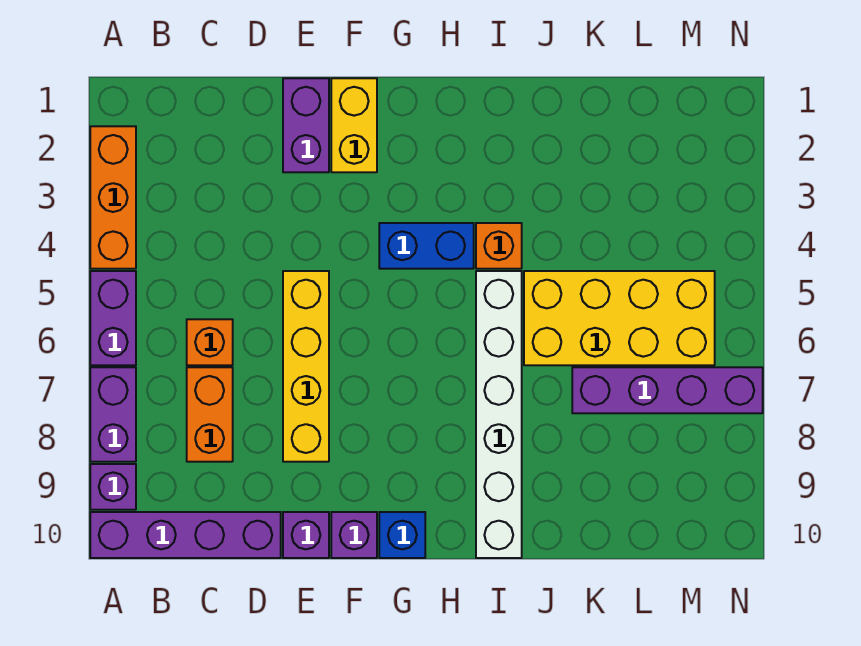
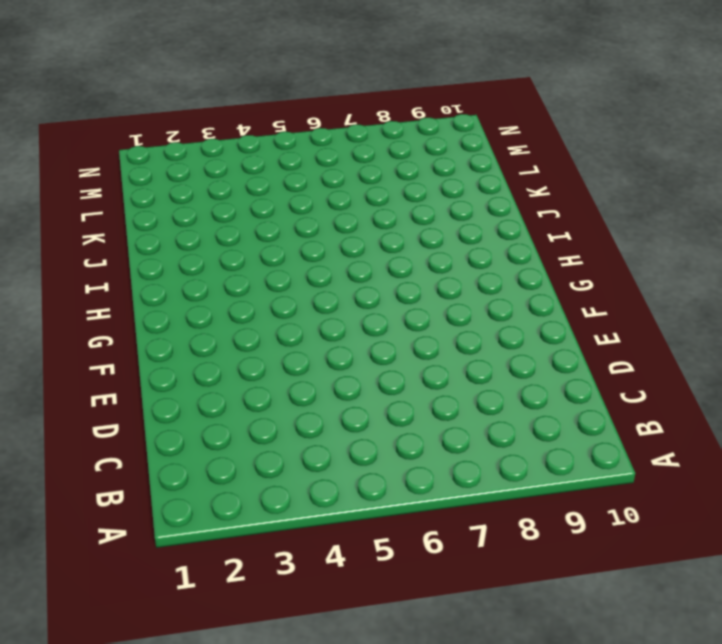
none -> orange 1x3 brick [90,126,136,269]
none -> purple 1x2 brick [90,271,136,365]
none -> purple 1x2 brick [90,367,136,462]

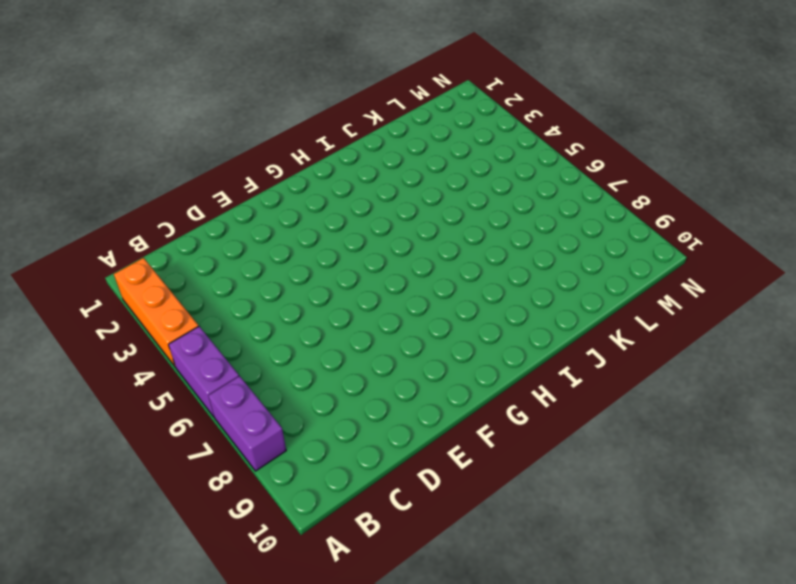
none -> purple 1x1 brick [90,464,136,510]
none -> purple 1x4 brick [90,512,281,558]
none -> orange 1x1 brick [187,319,233,365]

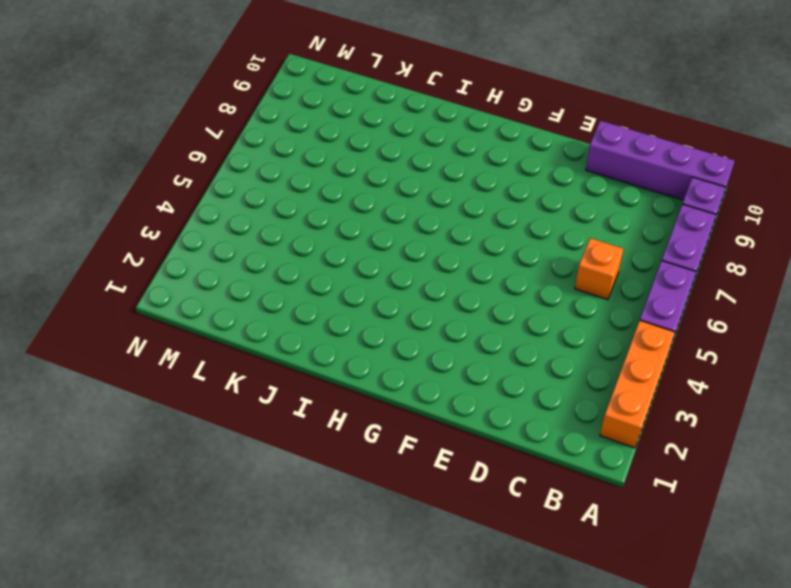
none -> orange 1x2 brick [187,367,233,462]
none -> purple 1x2 brick [283,78,329,172]
none -> yellow 1x4 brick [283,271,329,462]

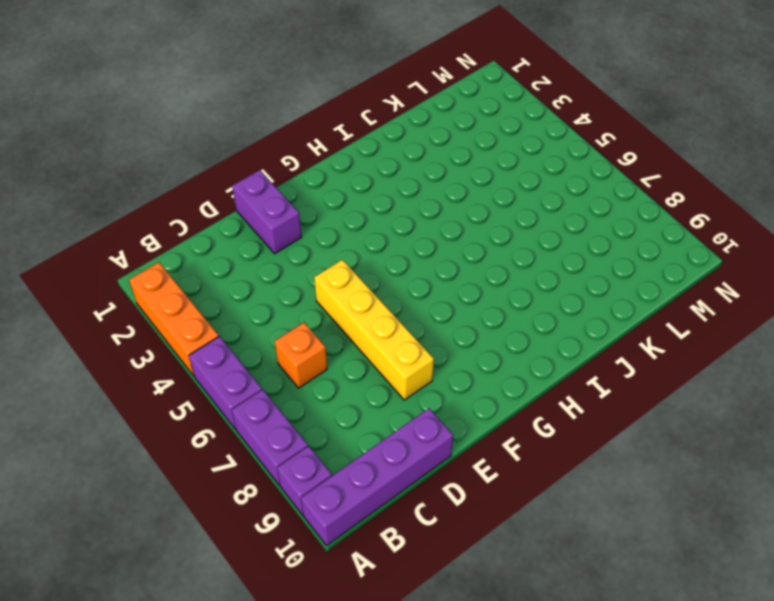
none -> orange 1x2 brick [187,367,233,462]
none -> purple 1x1 brick [283,512,329,558]
none -> yellow 1x2 brick [331,78,377,172]

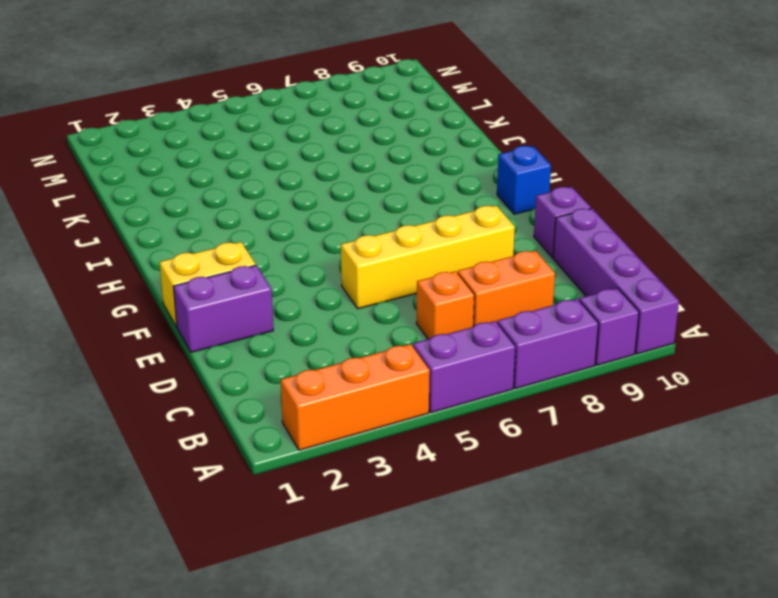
none -> purple 1x1 brick [331,512,377,558]
none -> blue 1x2 brick [379,223,474,269]
none -> orange 1x1 brick [476,223,522,269]

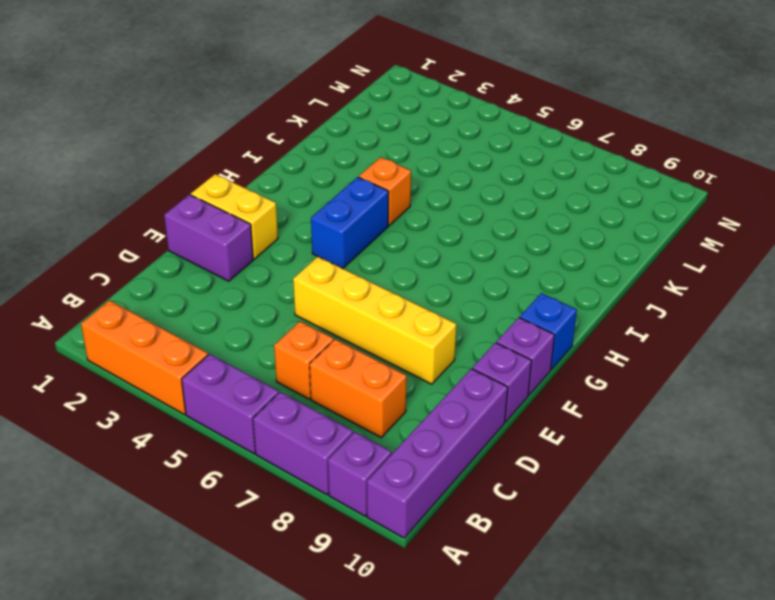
none -> white 1x6 brick [476,271,522,558]
none -> yellow 2x4 brick [524,271,715,365]
none -> purple 1x4 brick [572,367,763,413]

